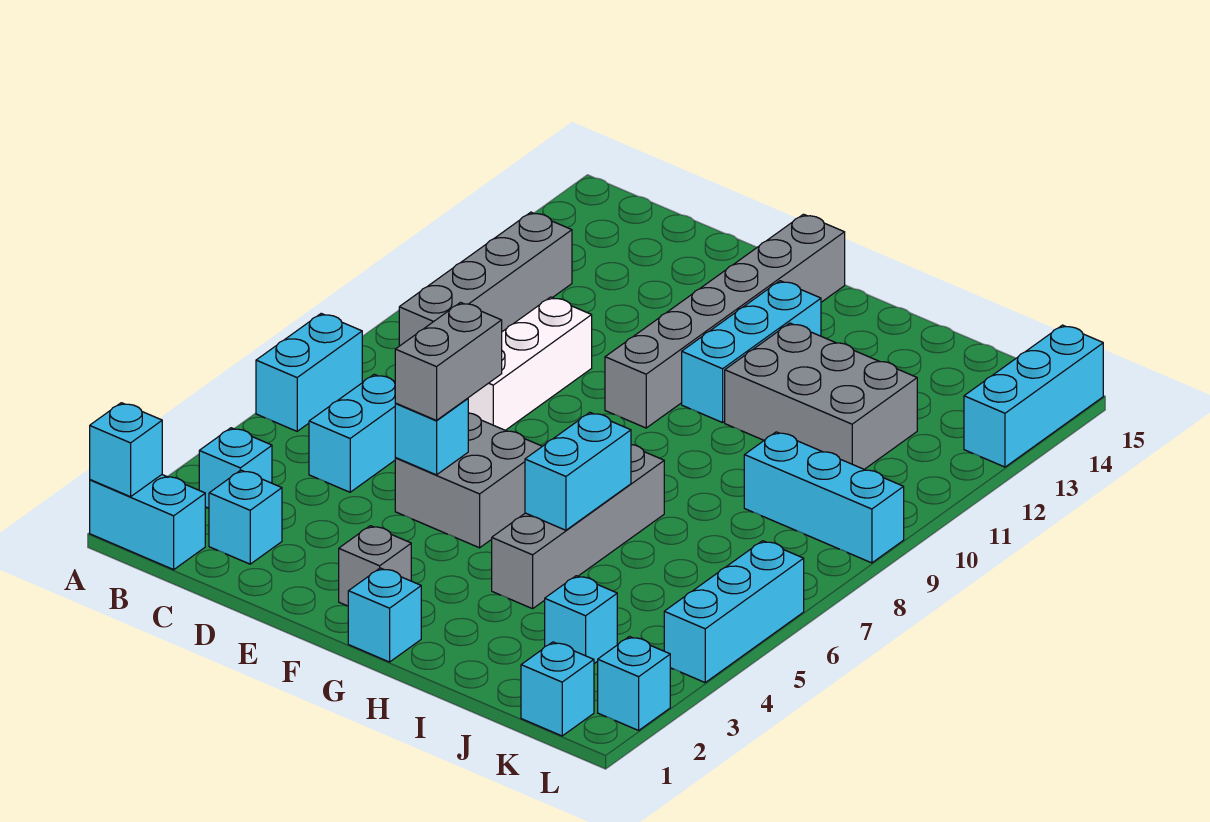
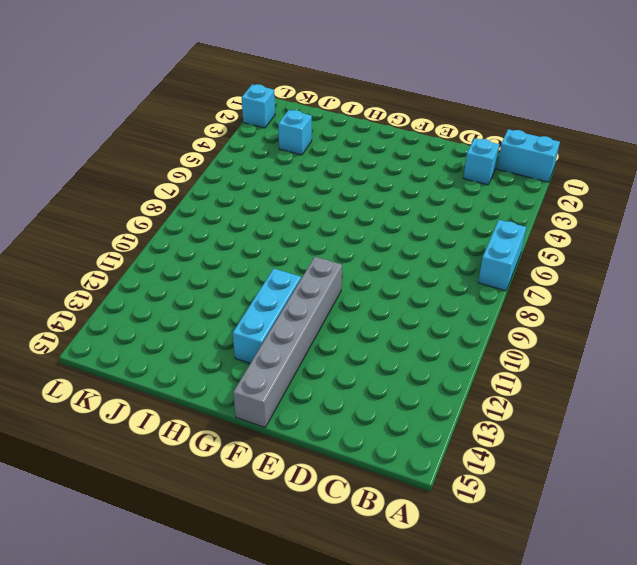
none -> cyan 1x1 brick [199,428,272,508]
none -> grey 1x4 brick [399,212,572,346]
none -> cyan 1x2 brick [309,374,396,492]

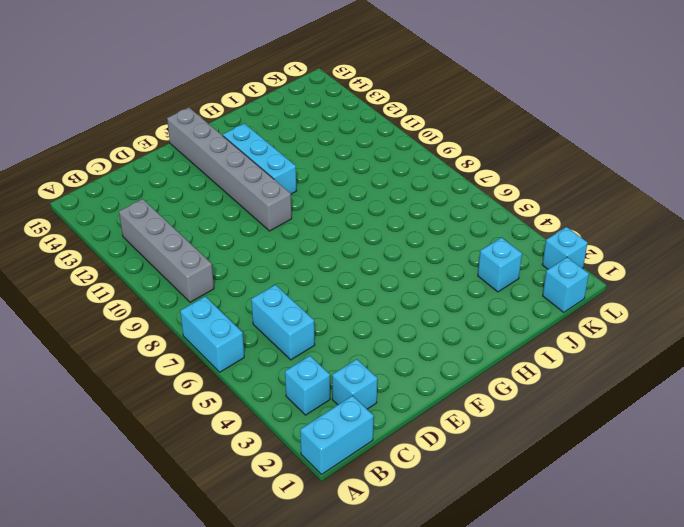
none -> white 1x3 brick [468,297,592,430]
none -> grey 2x2 brick [395,413,542,548]
none -> grey 1x1 brick [339,526,411,606]

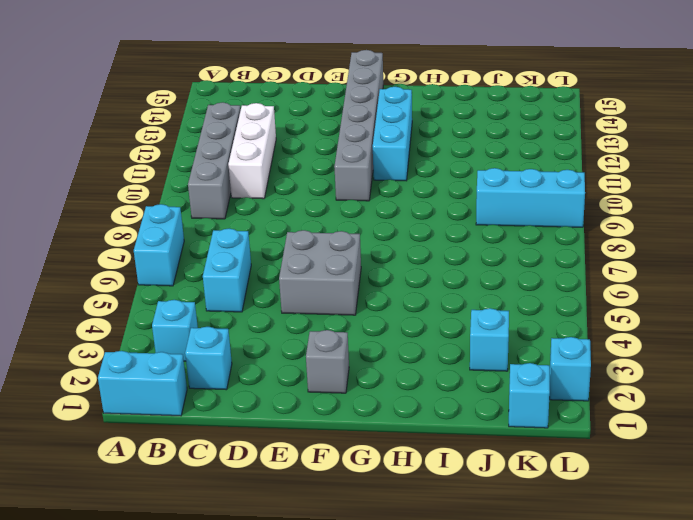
white 1x3 brick [228,103,276,199] -> white 1x3 brick moved to [468,297,592,430]
none -> cyan 1x1 brick [348,568,421,662]
none -> grey 1x4 brick [492,445,664,609]
none -> grey 2x3 brick [725,323,917,469]

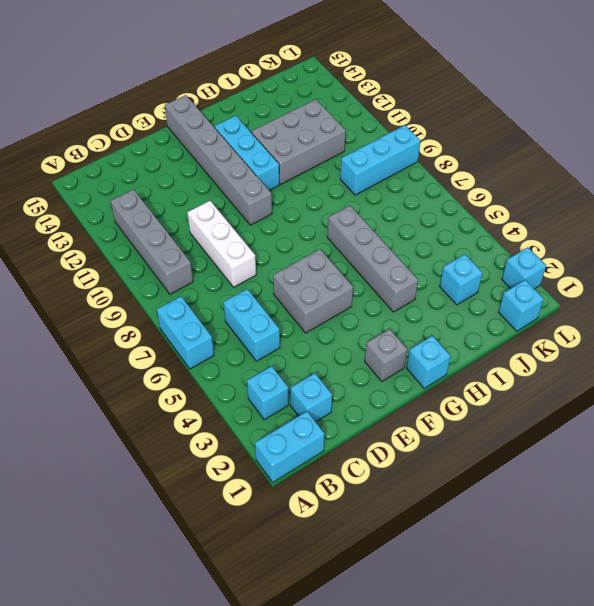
none -> cyan 1x3 brick [664,541,804,682]
none -> cyan 1x3 brick [964,325,1103,467]
none -> cyan 1x1 brick [90,403,162,497]

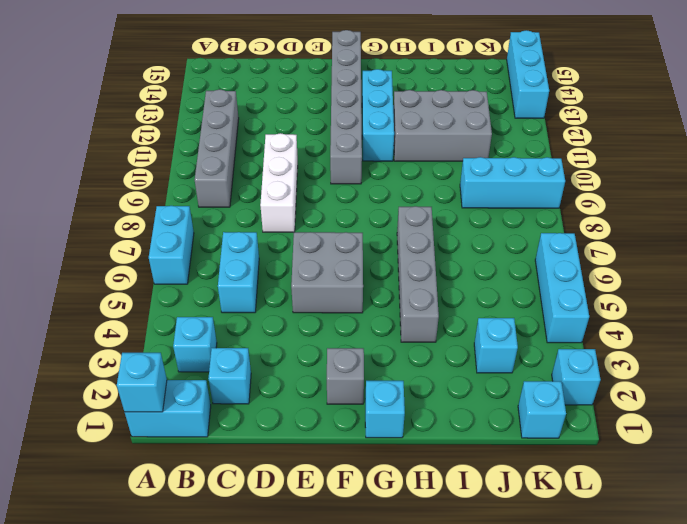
none -> cyan 1x1 brick [395,398,468,475]
none -> cyan 1x2 brick [525,413,631,530]
none -> grey 1x2 brick [395,303,502,420]

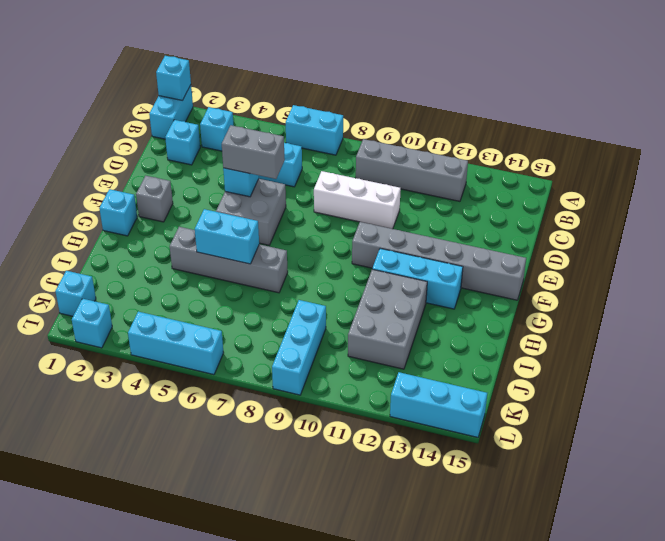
none -> cyan 1x1 brick [545,576,617,663]

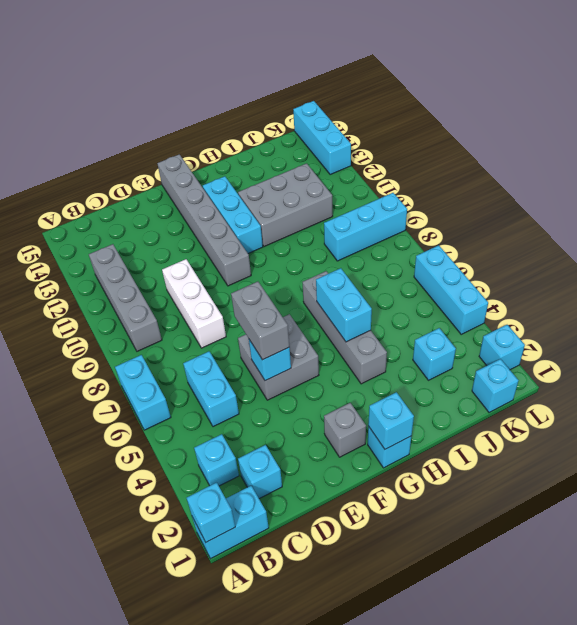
cyan 1x1 brick [368,392,414,449] -> none

